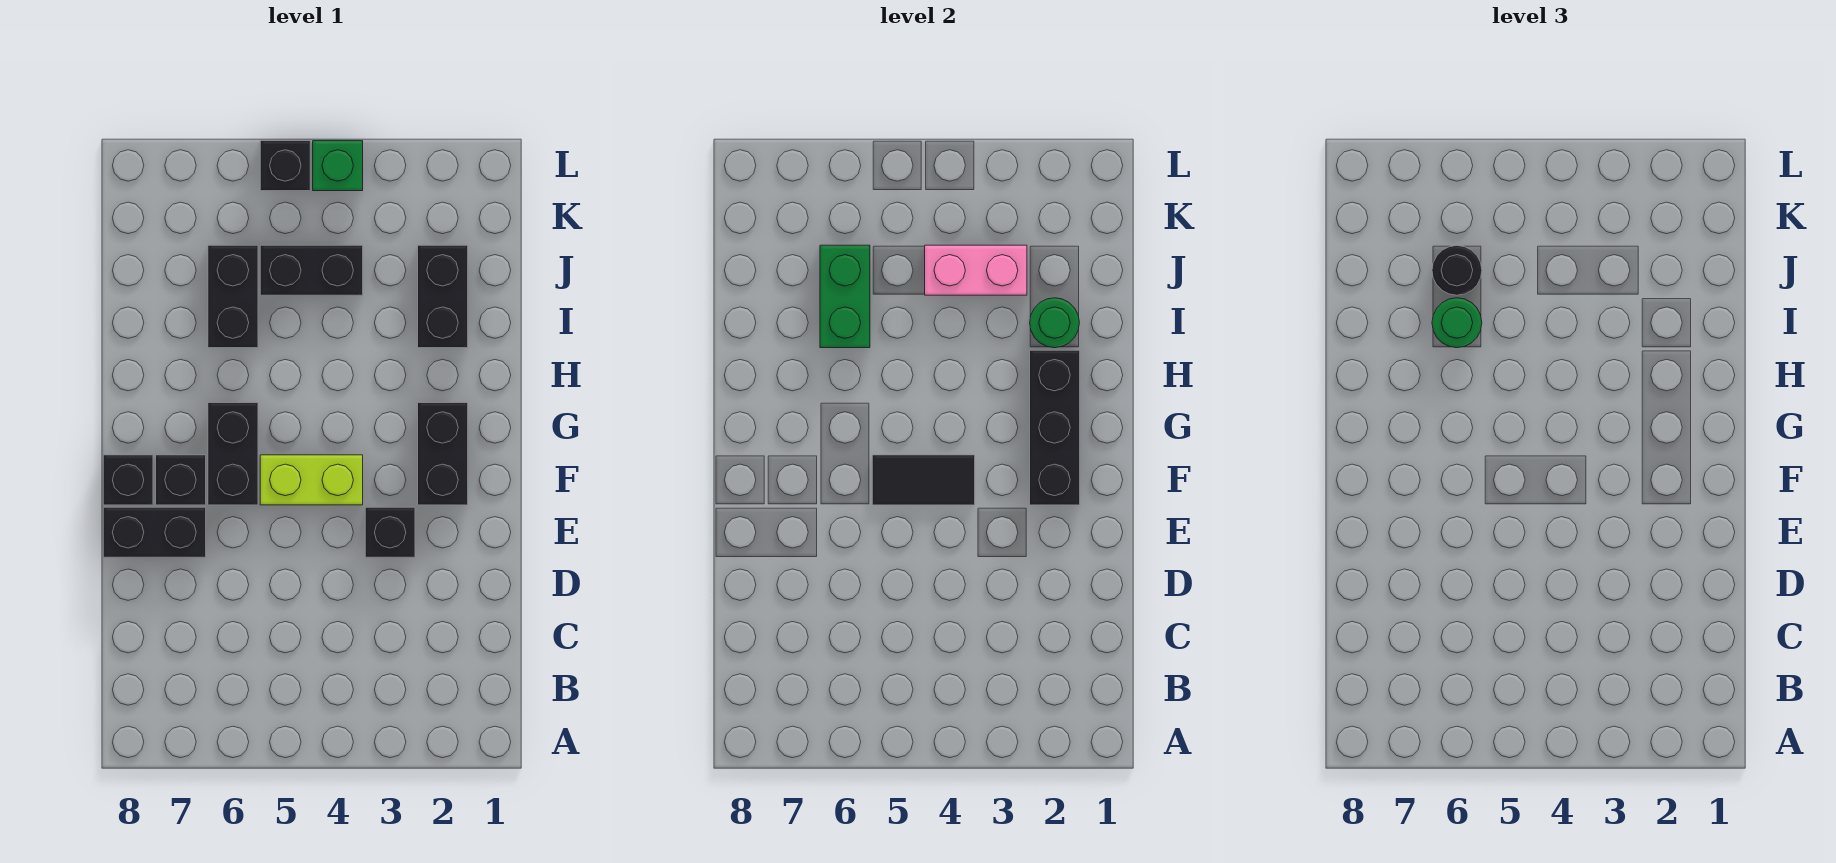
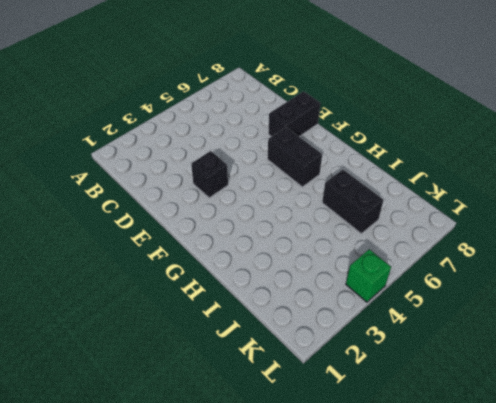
none -> black 1x2 brick [418,403,468,505]
none -> lime 1x2 brick [260,455,363,505]
none -> black 1x1 brick [156,455,206,505]

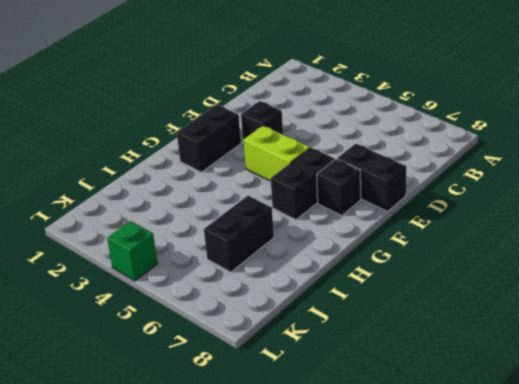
none -> black 1x1 brick [103,455,153,505]
none -> black 1x2 brick [418,245,468,348]
none -> black 1x2 brick [260,245,363,295]

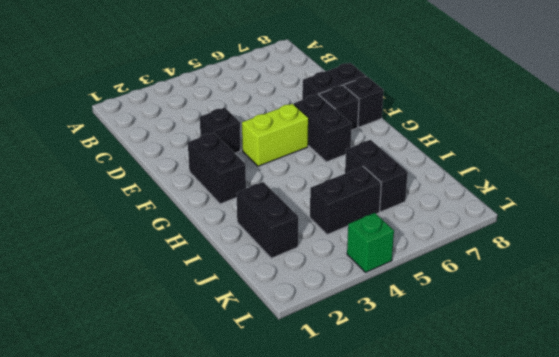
none -> black 1x1 brick [260,141,310,191]
none -> black 1x3 brick [1030,350,1080,505]
none -> black 1x2 tile [872,455,975,505]

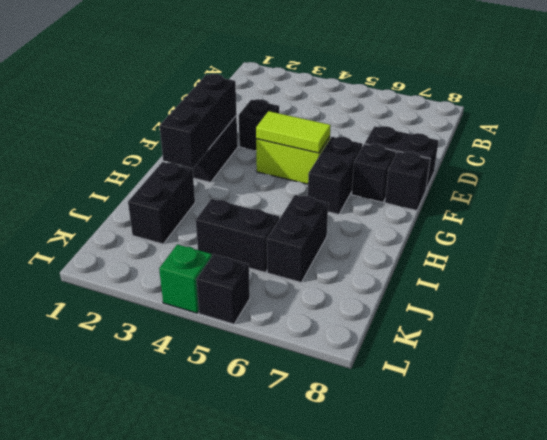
lime 1x2 tile [256,111,331,153] -> black 1x2 tile [872,455,975,505]
none -> green 1x1 round brick [1030,298,1079,348]
none -> green 1x2 brick [820,245,870,348]
none -> pink 1x2 brick [925,245,1027,295]

